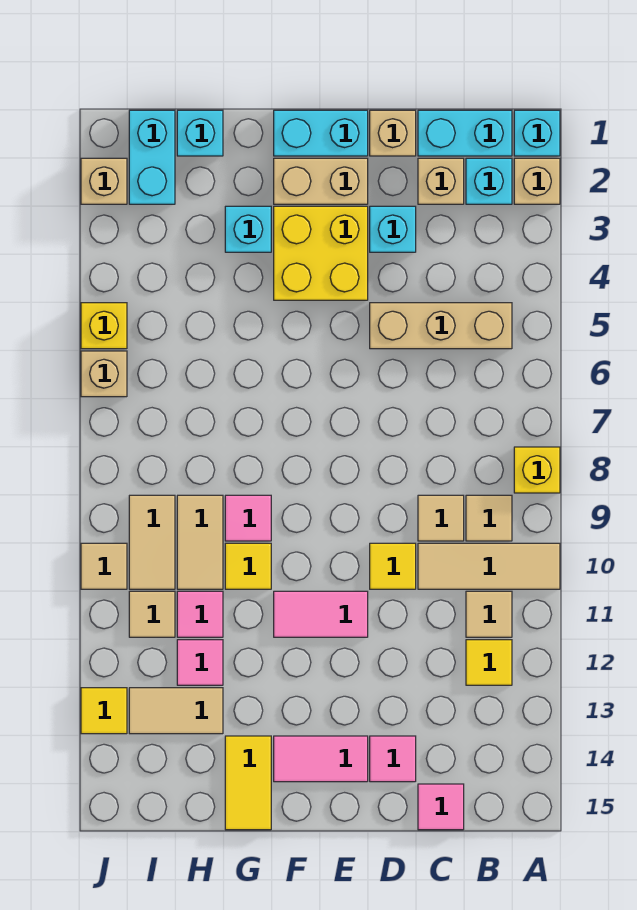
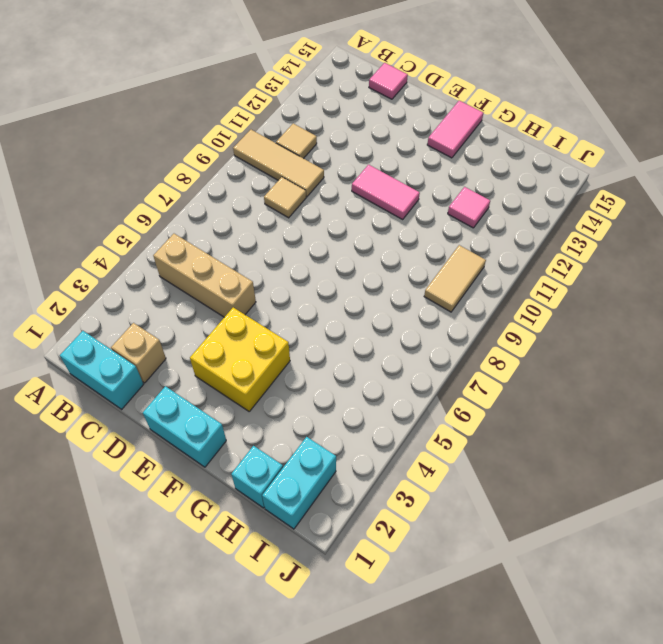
pink 1x2 tile [427,101,483,158] -> pink 1x2 tile turned to [274,736,368,782]
none -> cyan 1x1 brick [514,110,560,156]
none -> tan 1x1 brick [514,158,560,204]
none -> yellow 1x1 brick [514,447,560,493]
none -> cyan 1x1 brick [466,158,512,204]

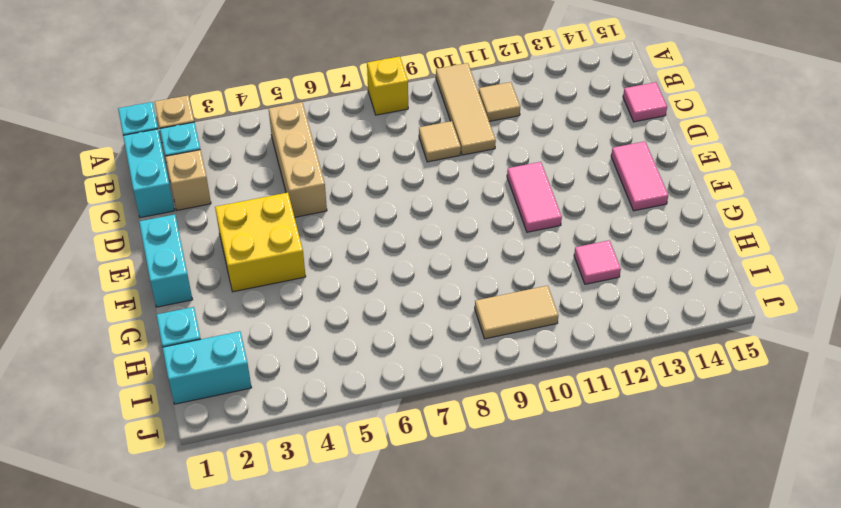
none -> tan 1x1 tile [466,495,512,541]
none -> yellow 1x1 tile [466,640,512,685]
none -> tan 1x1 brick [370,110,416,156]
none -> cyan 1x1 brick [370,206,416,252]

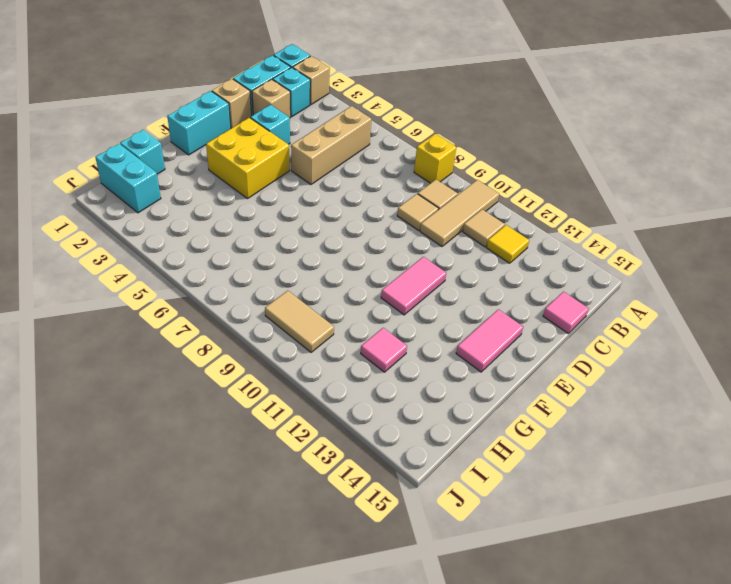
none -> yellow 1x1 tile [370,543,416,589]
none -> pink 1x1 tile [370,736,416,782]
none -> tan 1x2 brick [274,158,368,204]
none -> cyan 1x1 brick [225,206,271,252]

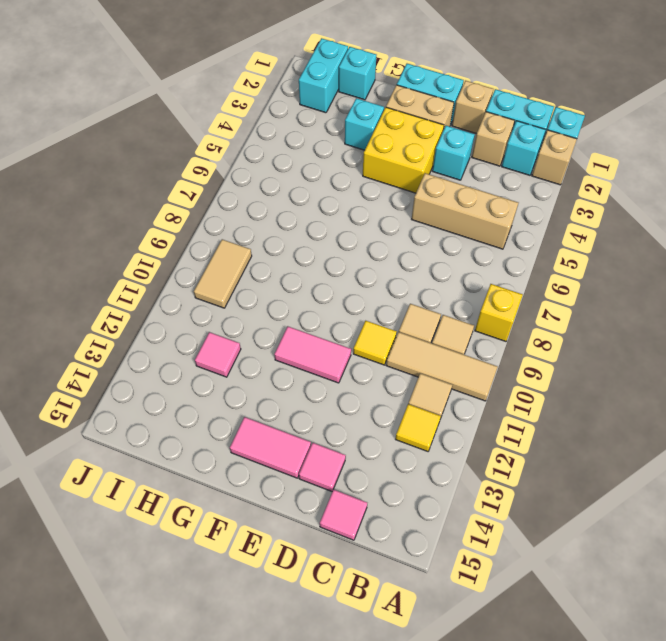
none -> pink 1x1 tile [225,495,271,541]
none -> yellow 1x1 tile [225,543,271,589]
none -> yellow 1x2 tile [225,736,271,830]
none -> tan 1x2 tile [177,495,223,589]

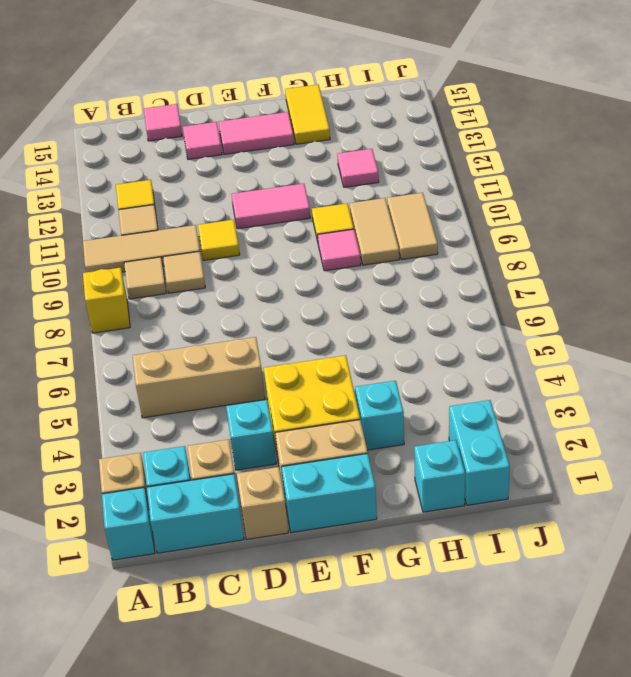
none -> pink 1x1 tile [177,591,223,637]
none -> tan 1x2 tile [129,688,223,734]
none -> tan 1x1 tile [129,591,175,637]
none -> tan 1x1 brick [81,158,127,204]

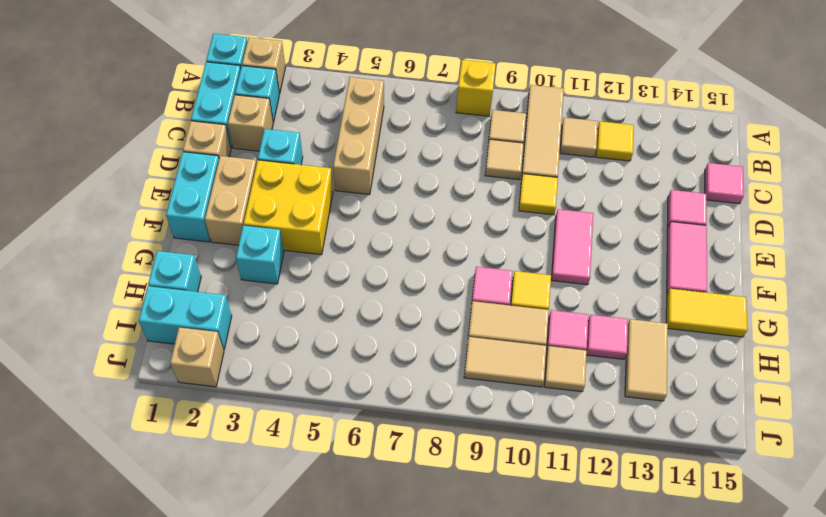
none -> yellow 1x1 brick [81,303,127,349]
none -> tan 1x1 brick [81,351,127,397]
none -> tan 1x1 tile [81,543,127,589]
none -> yellow 1x1 tile [81,688,127,734]

